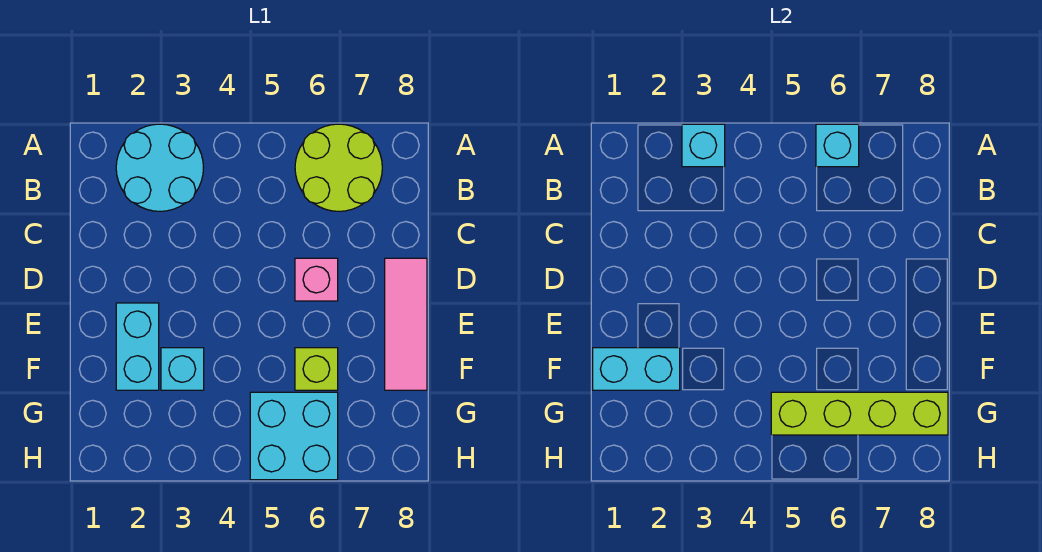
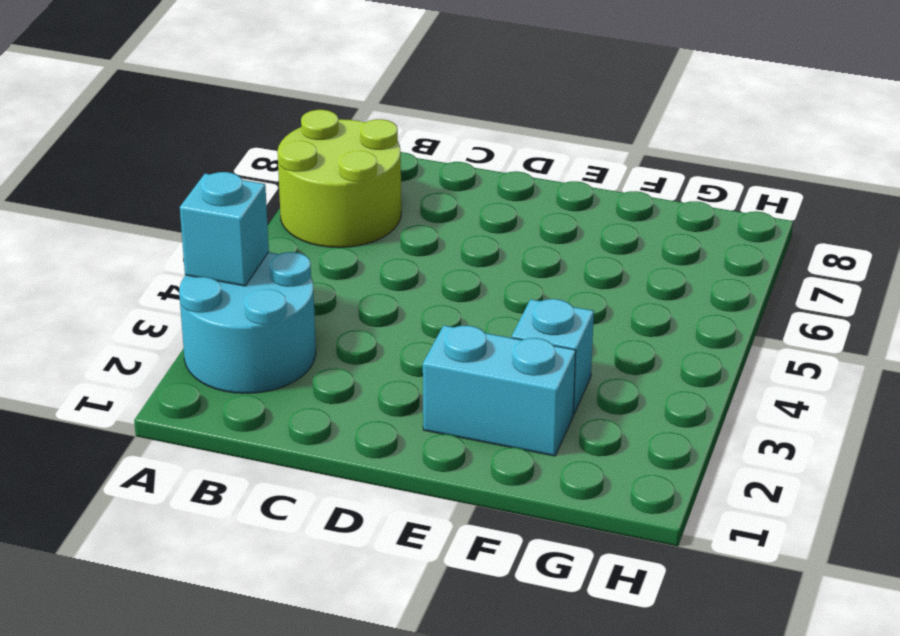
none -> pink 1x1 brick [295,258,338,301]
none -> pink 1x3 tile [385,258,427,390]
none -> lime 1x1 brick [295,348,338,390]

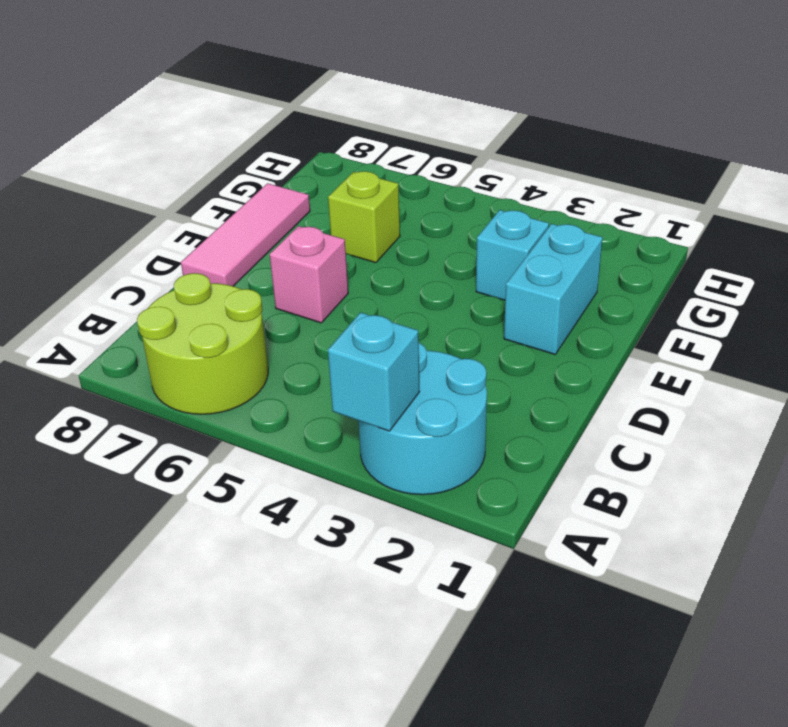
none -> cyan 2x2 brick [250,392,338,480]
none -> cyan 1x1 brick [816,124,859,167]
none -> cyan 1x2 brick [593,348,680,390]

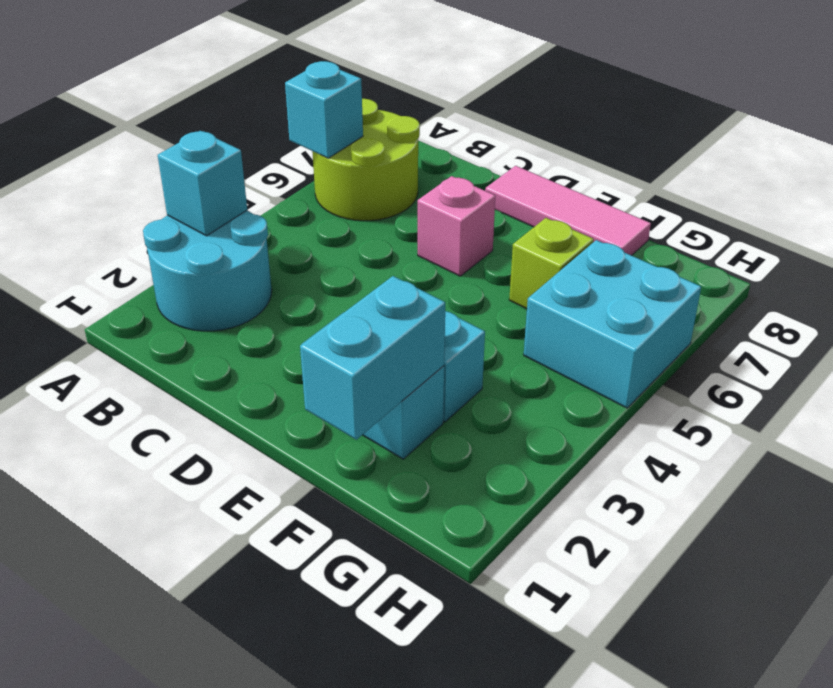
none -> lime 1x4 brick [771,392,948,435]

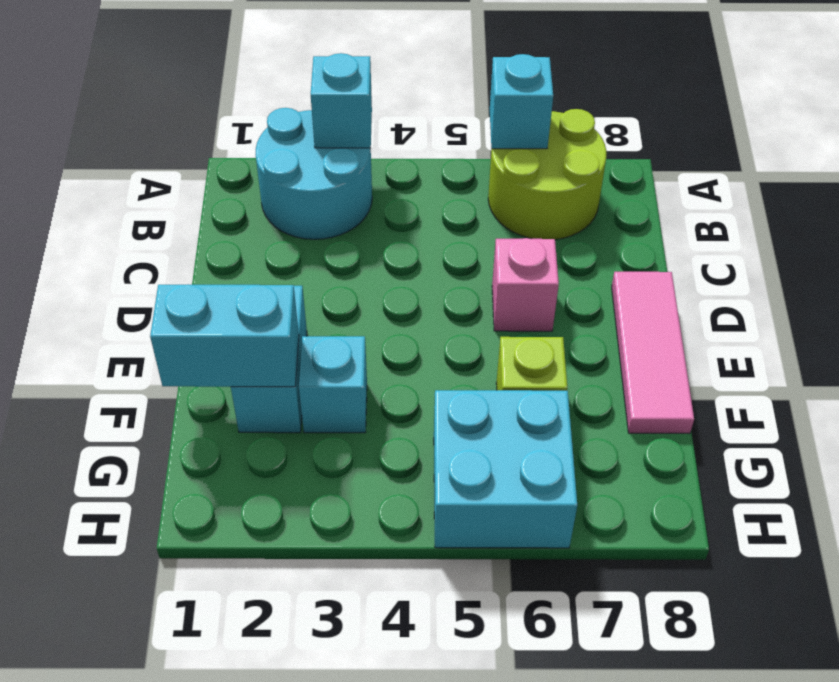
none -> lime 1x4 brick [771,392,948,435]

